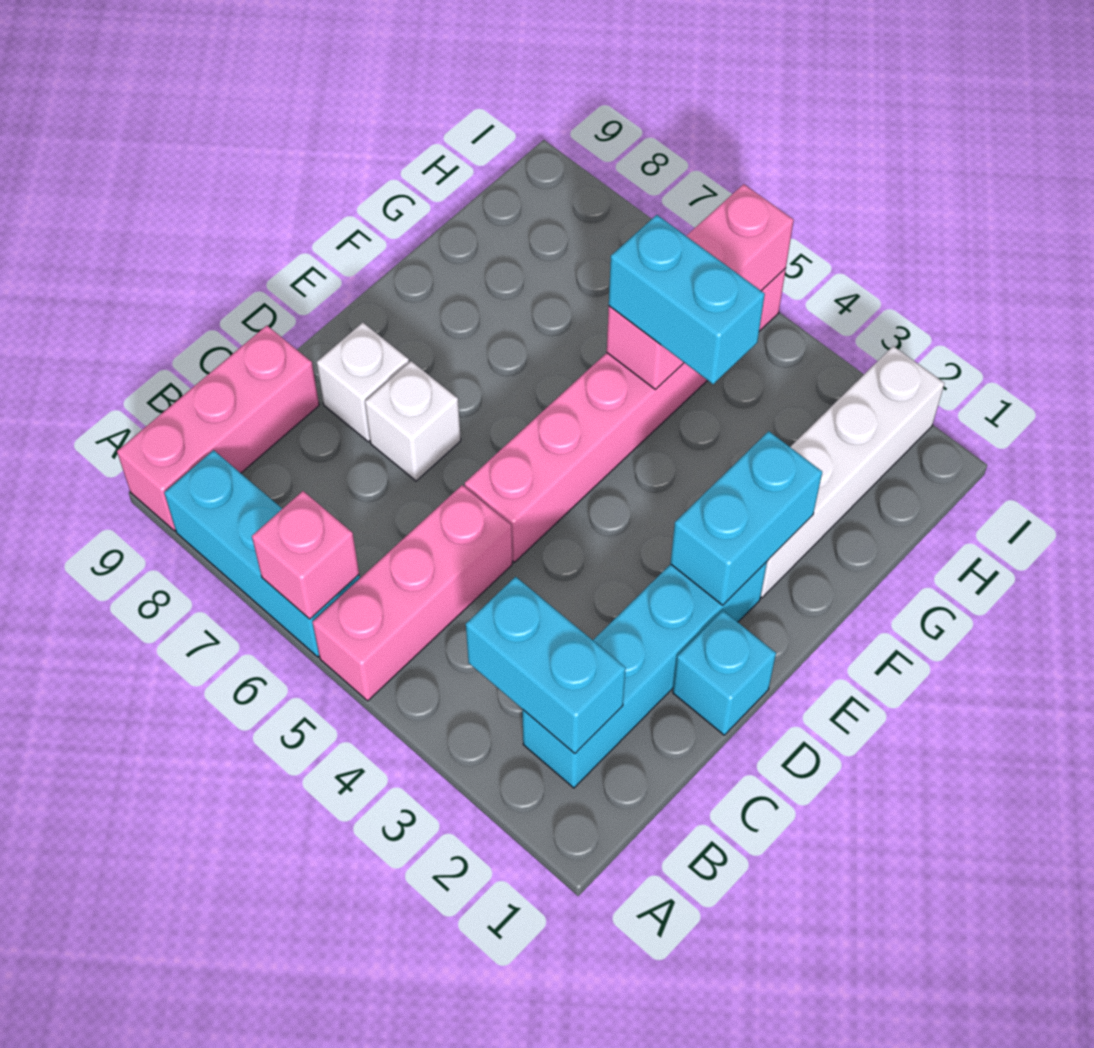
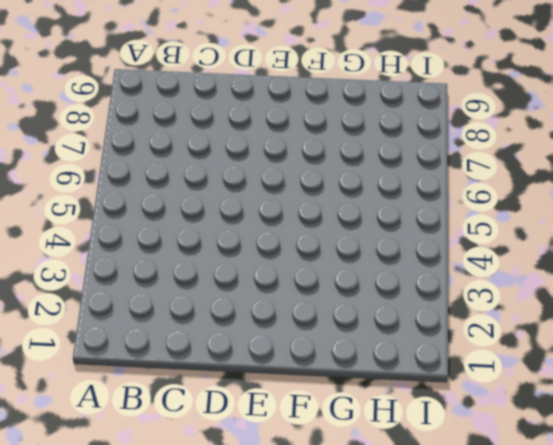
none -> pink 1x3 brick [312,485,512,701]
none -> cyan 1x3 brick [164,450,360,657]
none -> pink 1x3 brick [117,326,319,531]

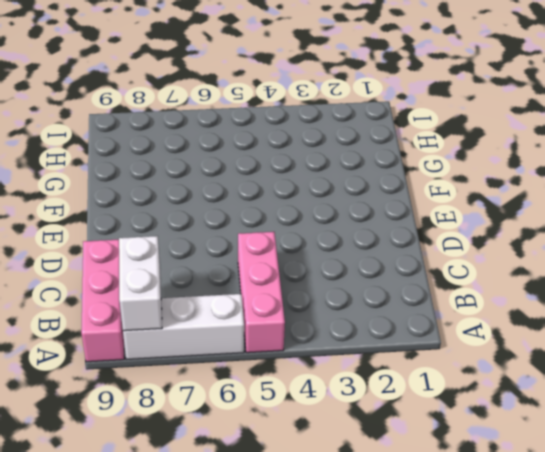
white 1x3 brick [123,294,244,360] -> cyan 1x3 brick [164,450,360,657]
white 1x2 brick [119,236,162,331] -> none
none -> cyan 1x4 brick [522,562,767,788]
none -> cyan 1x1 brick [673,611,776,735]
none -> pink 1x6 brick [465,268,786,562]

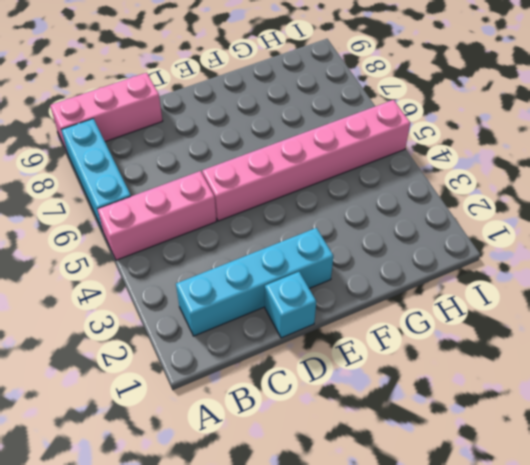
none -> white 1x1 brick [365,361,461,481]
none -> white 1x1 brick [317,323,409,442]
none -> white 1x4 brick [761,346,944,598]

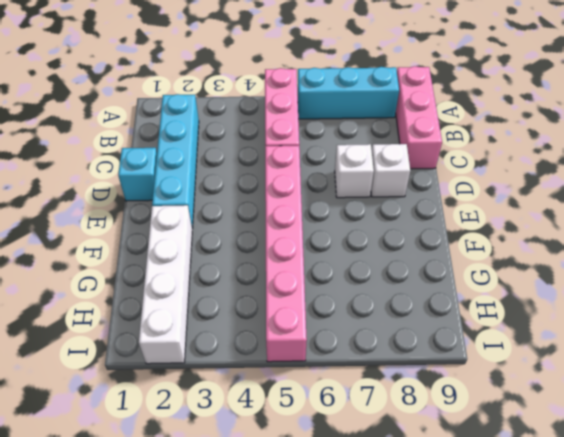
none -> pink 1x1 brick [252,491,359,619]
none -> cyan 1x2 brick [466,577,626,753]
none -> cyan 1x2 brick [670,431,822,605]

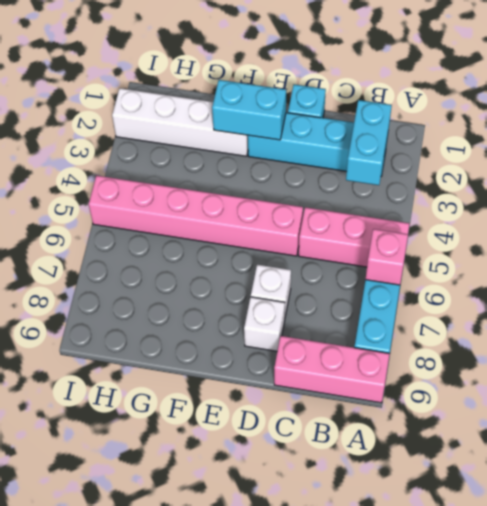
none -> pink 1x3 brick [607,184,794,390]
none -> cyan 1x2 brick [609,215,765,384]

